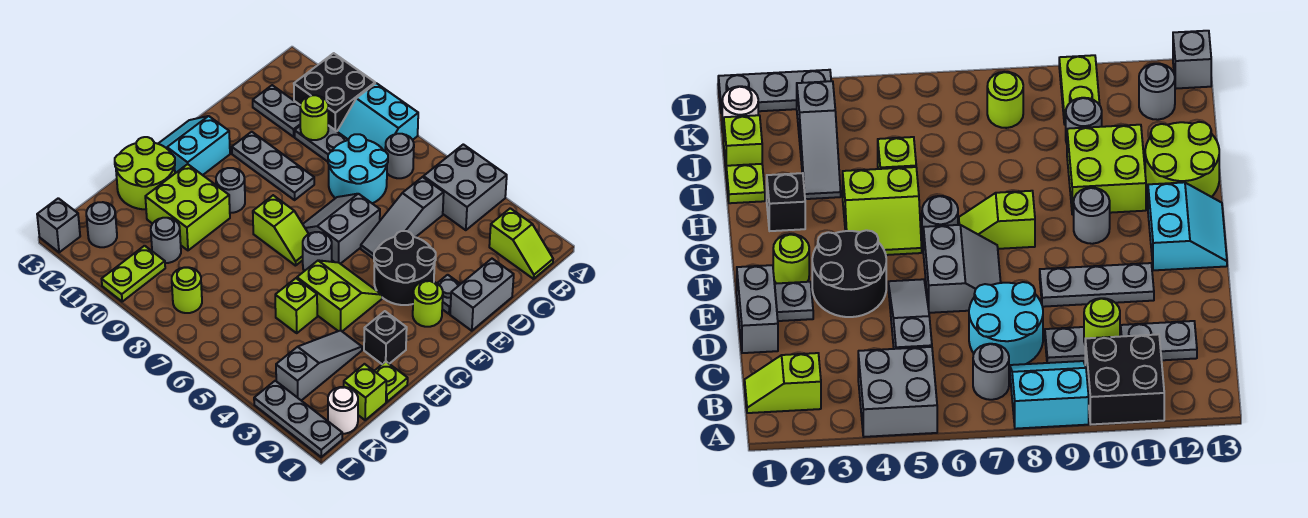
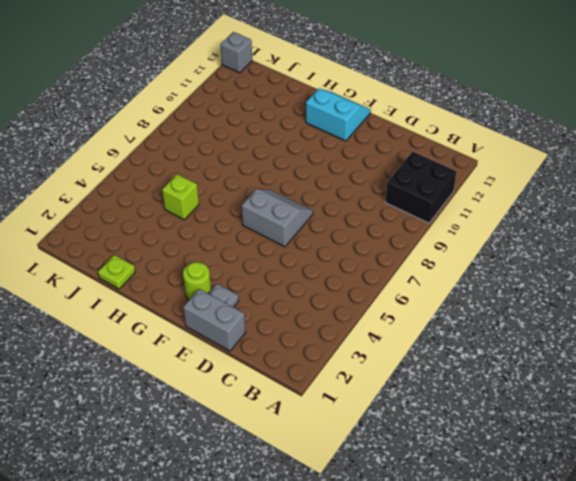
none -> grey 2x2 brick [423,144,507,230]
none -> cyan 2x2 slope [337,83,418,151]
none -> lime 1x2 slope [489,208,553,279]
none -> grey 1x1 round brick [385,134,414,178]

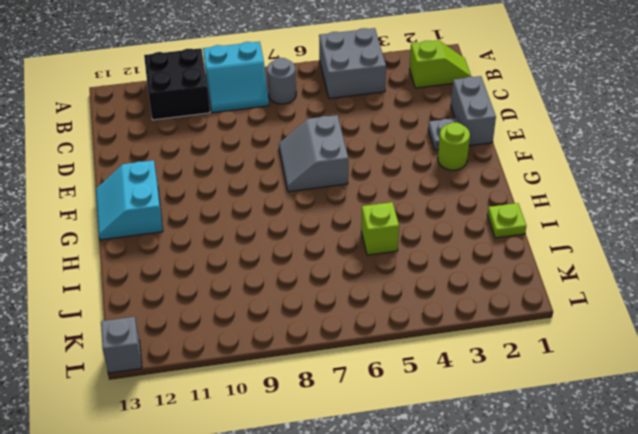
none -> grey 1x3 slope [361,177,444,259]
none -> cyan 2x2 round brick [328,134,388,204]
none -> grey 1x2 plate [295,125,348,162]
none -> grey 1x2 plate [253,85,300,137]

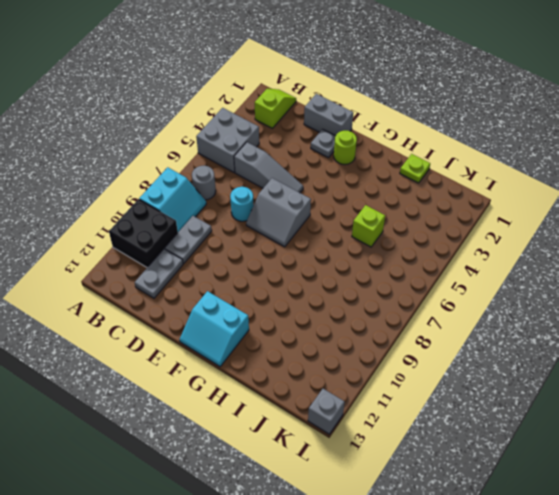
cyan 1x1 round brick [230,187,254,221] -> cyan 2x2 round brick [328,134,388,204]
none -> black 2x2 round brick [374,231,436,305]
none -> grey 1x3 plate [232,132,314,200]
none -> lime 2x2 slope [297,260,382,331]
none -> grey 1x1 round brick [303,232,332,271]

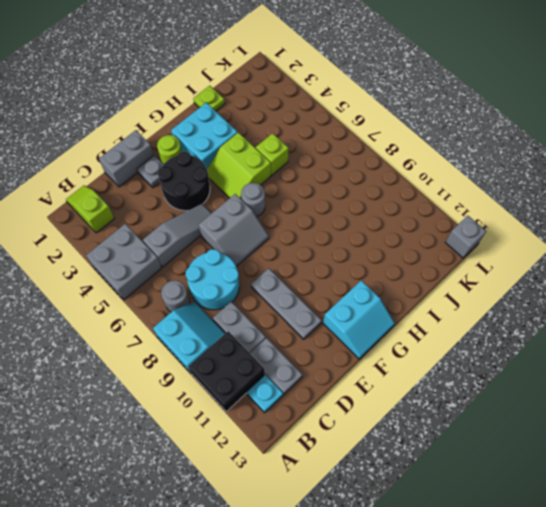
cyan 1x1 plate [247,375,283,413] -> none
cyan 2x2 brick [171,103,238,169] -> black 1x1 brick [364,311,407,364]
none -> lime 1x2 slope [253,195,308,266]
none -> grey 1x1 round brick [216,168,245,213]
none -> lime 2x2 brick [145,164,230,250]
none -> lime 2x2 round brick [115,137,175,209]

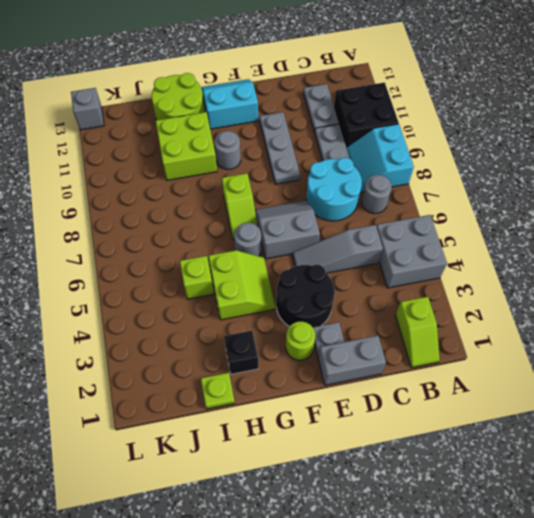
none -> grey 1x3 slope [276,330,362,401]
none -> lime 1x1 brick [344,364,386,420]
none -> grey 1x1 round brick [151,218,181,263]
none -> white 1x1 round brick [328,387,358,434]

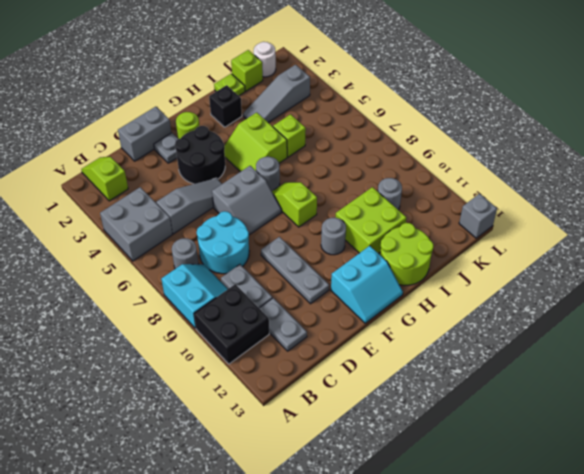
none -> lime 1x1 round brick [172,267,202,313]
none -> lime 1x2 plate [102,246,165,301]
none -> grey 1x1 round brick [86,202,117,247]
none -> grey 1x3 plate [254,381,342,457]

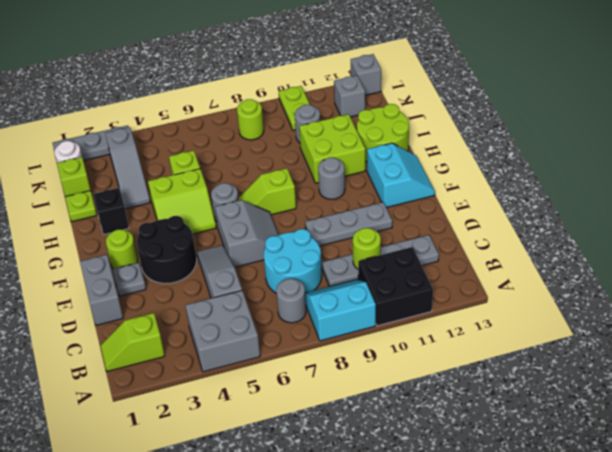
grey 1x1 brick [334,75,365,117] -> grey 1x1 round brick [86,202,117,247]

